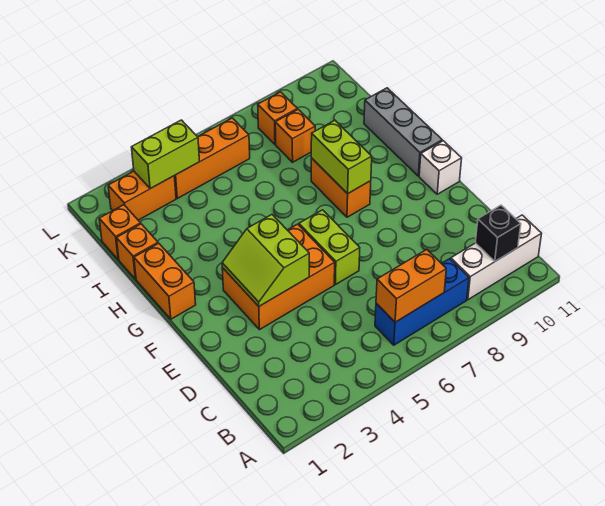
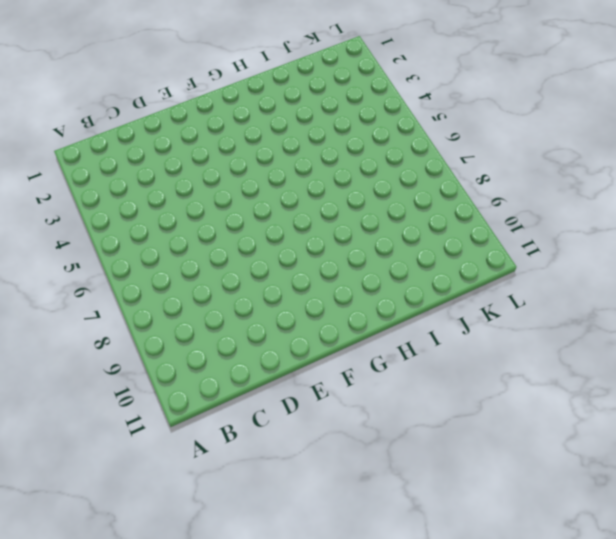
none -> blue 1x3 brick [375,259,469,345]
none -> white 1x3 brick [451,215,542,300]
none -> orange 2x3 brick [222,224,335,330]

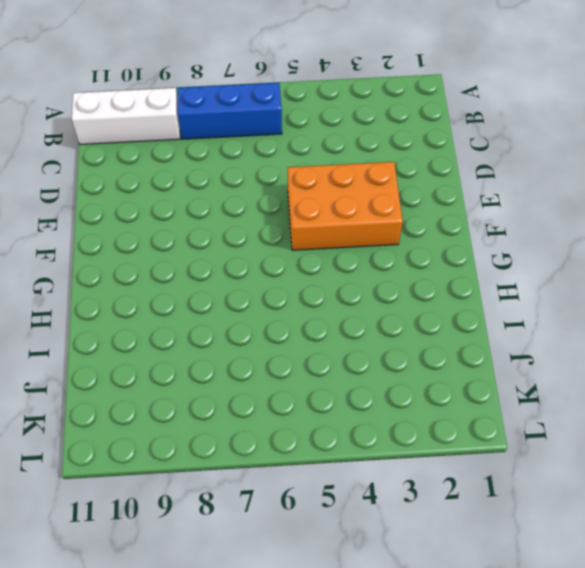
none -> lime 1x2 brick [299,210,360,285]
none -> white 1x1 brick [419,141,462,194]
none -> orange 1x2 brick [134,243,196,319]

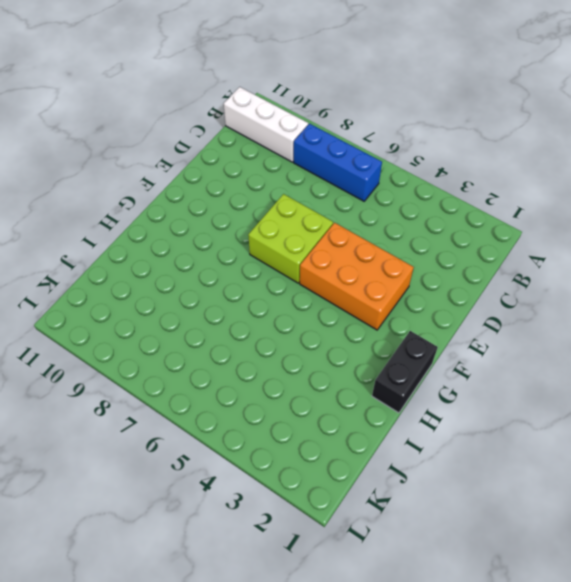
lime 2x2 brick [248,194,333,283] -> lime 1x2 brick [299,210,360,285]
black 1x2 brick [372,331,438,413] -> orange 1x2 brick [134,243,196,319]
none -> white 1x1 brick [419,141,462,194]
none -> orange 1x2 brick [311,158,371,217]
none -> grey 1x3 brick [364,88,442,176]

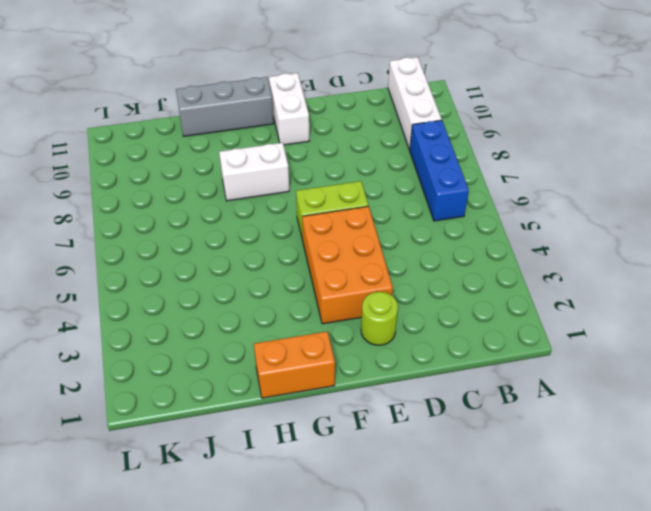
lime 1x1 round brick [361,292,398,345] -> none
white 1x2 brick [269,73,309,145] -> white 1x1 brick [419,141,462,194]
white 1x2 brick [219,143,289,201] -> orange 1x2 brick [311,158,371,217]
none -> orange 1x1 brick [117,224,158,279]
none -> orange 1x1 brick [99,205,141,260]
none -> orange 1x1 brick [275,109,315,162]

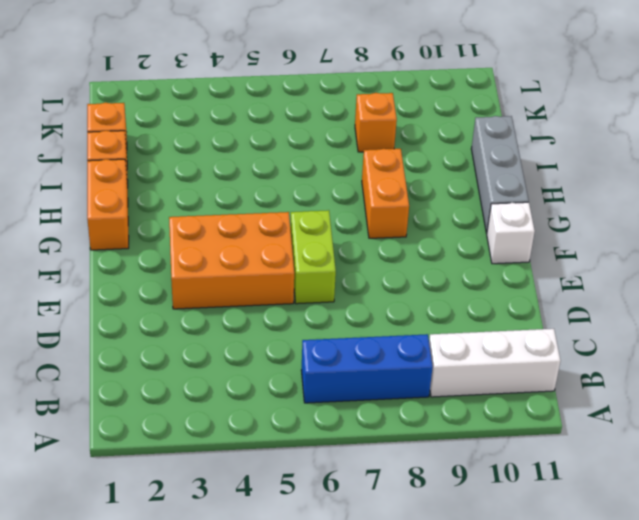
none -> orange 1x2 brick [108,171,176,220]
none -> orange 1x3 brick [174,118,250,198]
none -> orange 1x1 brick [258,92,297,144]

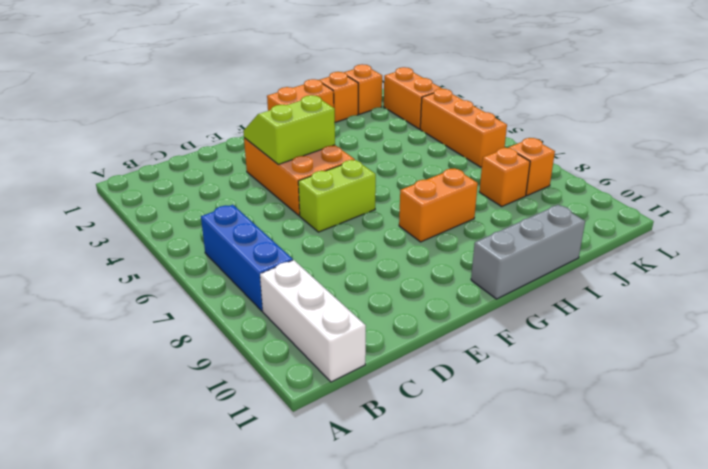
none -> white 1x1 brick [419,141,462,194]
none -> orange 1x2 brick [376,250,446,322]
none -> black 1x1 brick [475,205,521,261]

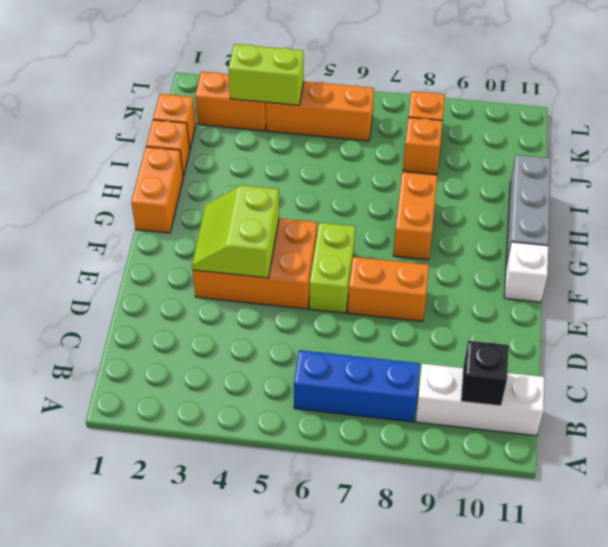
orange 1x2 brick [348,257,429,321] -> orange 1x2 brick moved to [376,250,446,322]
none -> lime 1x2 brick [311,120,372,194]

